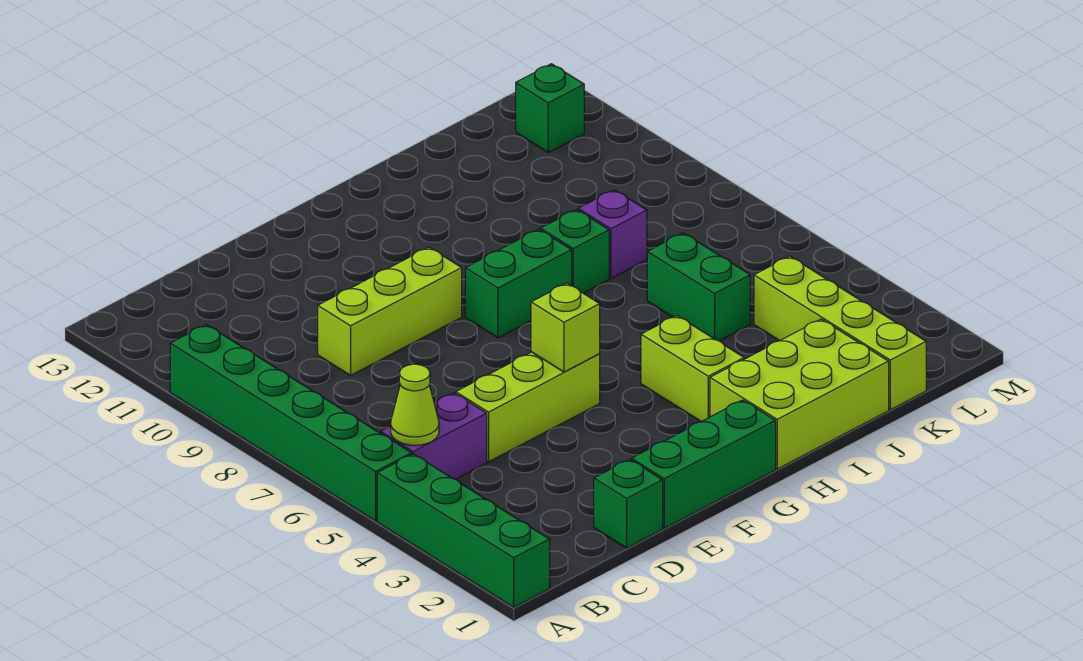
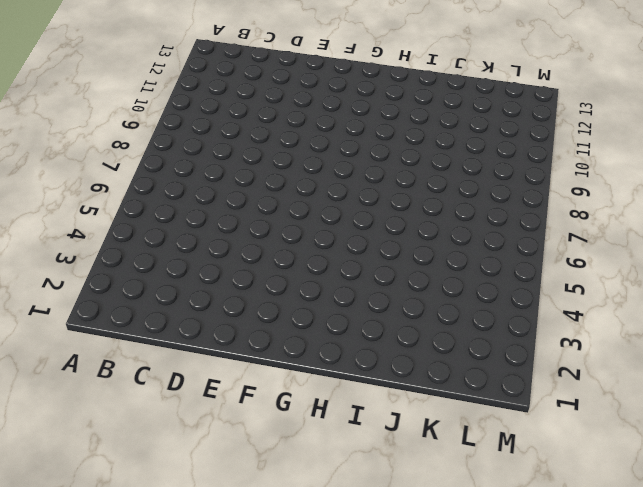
none -> green 1x4 brick [377,454,550,607]
none -> green 1x6 brick [170,325,411,521]
none -> purple 1x2 brick [380,393,487,479]

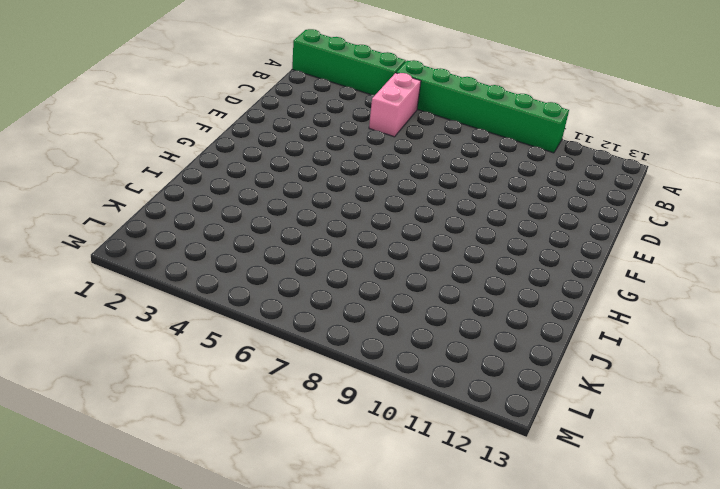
pink 1x2 brick [369,73,421,137] -> purple 1x2 brick [380,393,487,479]
none -> green 1x1 brick [594,459,663,548]
none -> lime 1x3 brick [456,352,600,462]
none -> lime 1x3 brick [318,247,462,375]

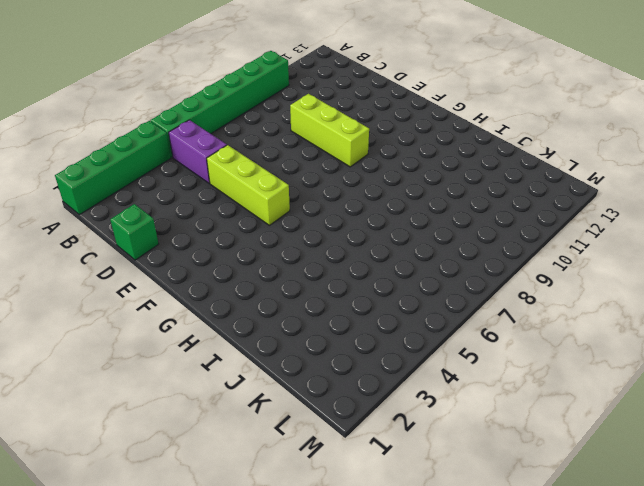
none -> green 1x3 brick [631,400,776,528]
none -> green 1x2 brick [465,229,572,338]
none -> lime 2x3 brick [710,319,889,469]

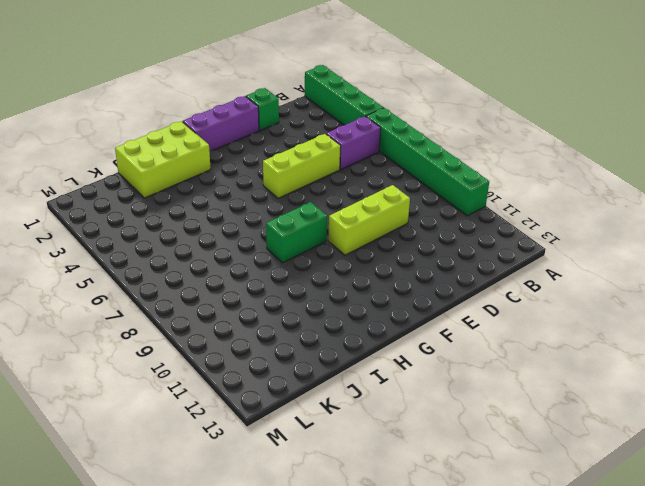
purple 1x3 brick [183,96,259,152] -> green 1x3 brick [631,400,776,528]
none -> lime 1x2 brick [641,316,744,422]
none -> green 1x1 brick [541,209,609,293]
none -> green 1x2 brick [647,233,750,341]

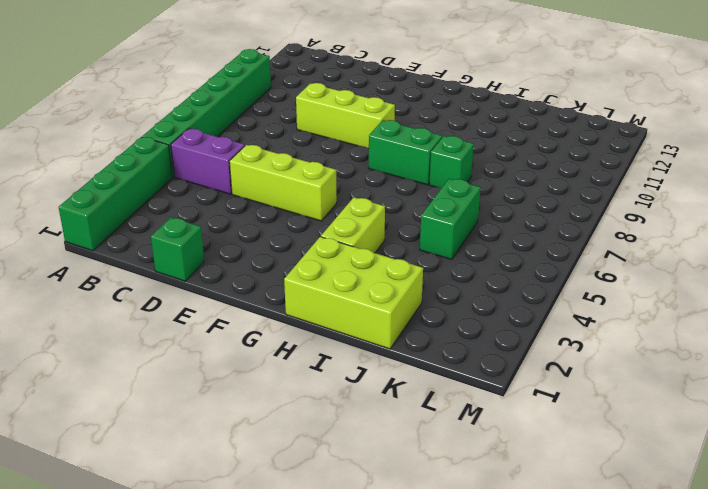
none -> green 1x3 brick [631,400,776,528]
none -> purple 1x1 brick [578,190,647,278]
none -> lime 1x4 brick [754,256,926,410]

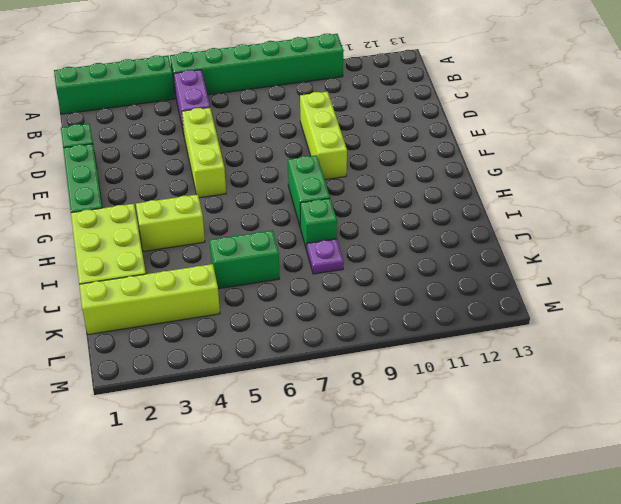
purple 1x1 plate [307,239,344,274] -> purple 1x1 brick [578,190,647,278]
none -> green 1x1 brick [516,64,584,153]
none -> lime 1x1 cone [391,364,439,445]
none -> lime 1x1 brick [531,283,600,372]

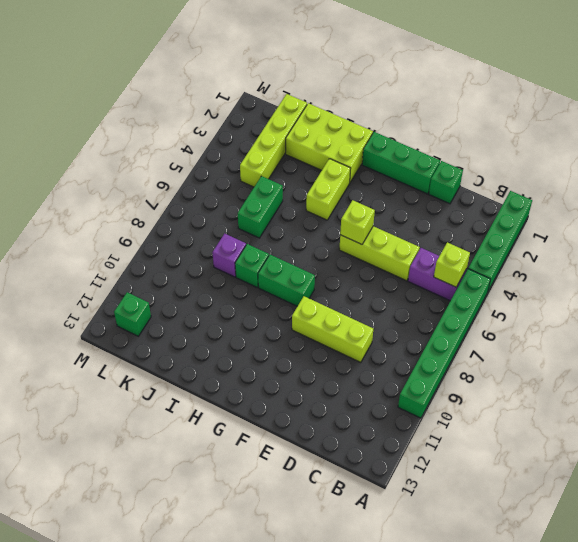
lime 1x1 brick [434,242,470,287] -> lime 1x1 cone [391,364,439,445]

